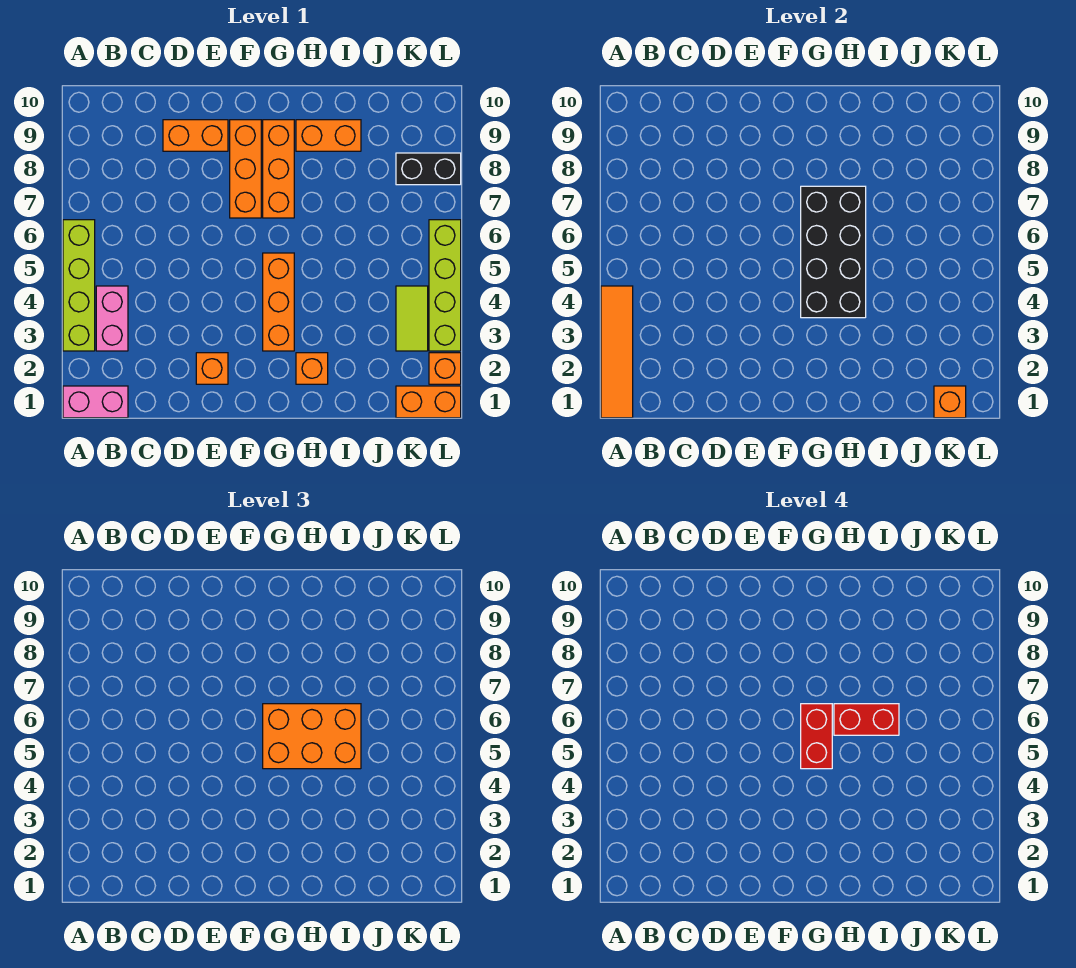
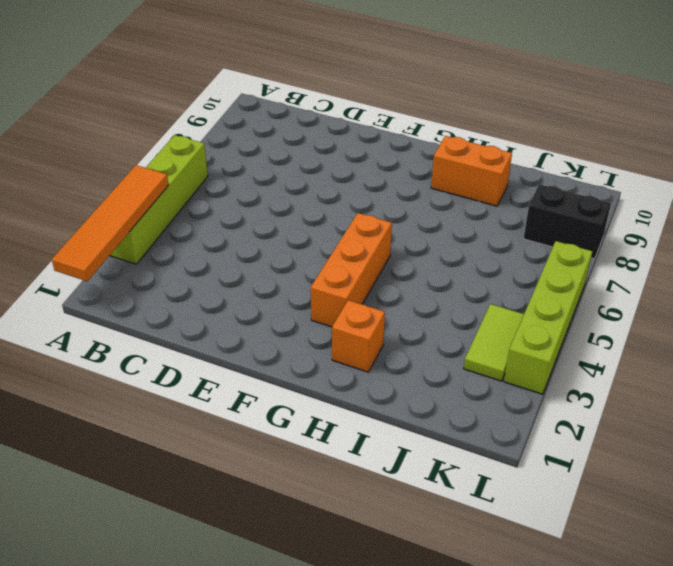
none -> pink 1x2 brick [63,386,128,418]
none -> pink 1x2 brick [96,286,128,351]
none -> orange 1x2 brick [163,120,228,151]

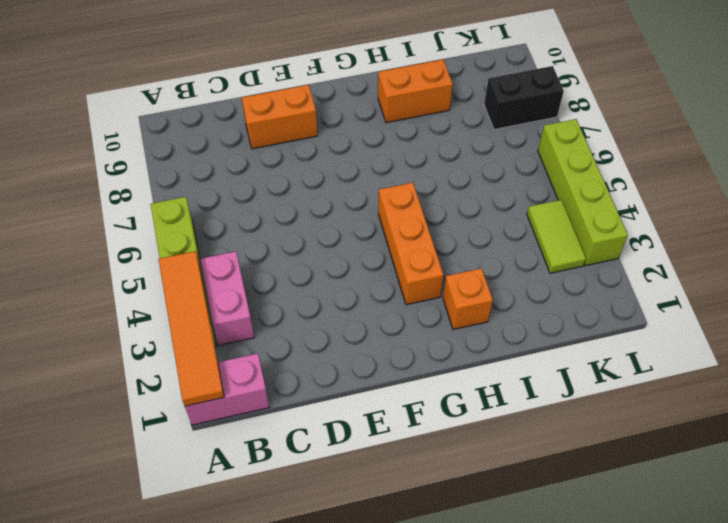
none -> orange 1x1 brick [196,353,228,384]
none -> orange 1x3 brick [230,120,261,218]
none -> orange 1x3 brick [263,120,294,218]

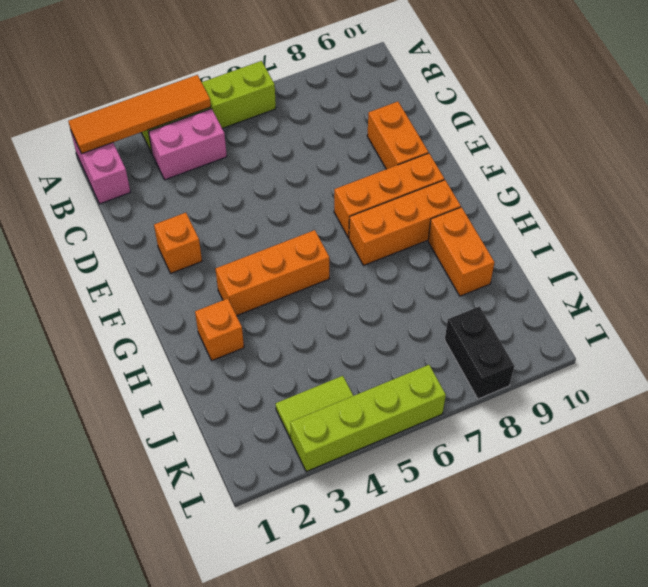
none -> orange 1x2 brick [396,386,461,418]
none -> orange 1x1 brick [429,353,461,384]
none -> black 2x4 brick [801,186,866,318]

